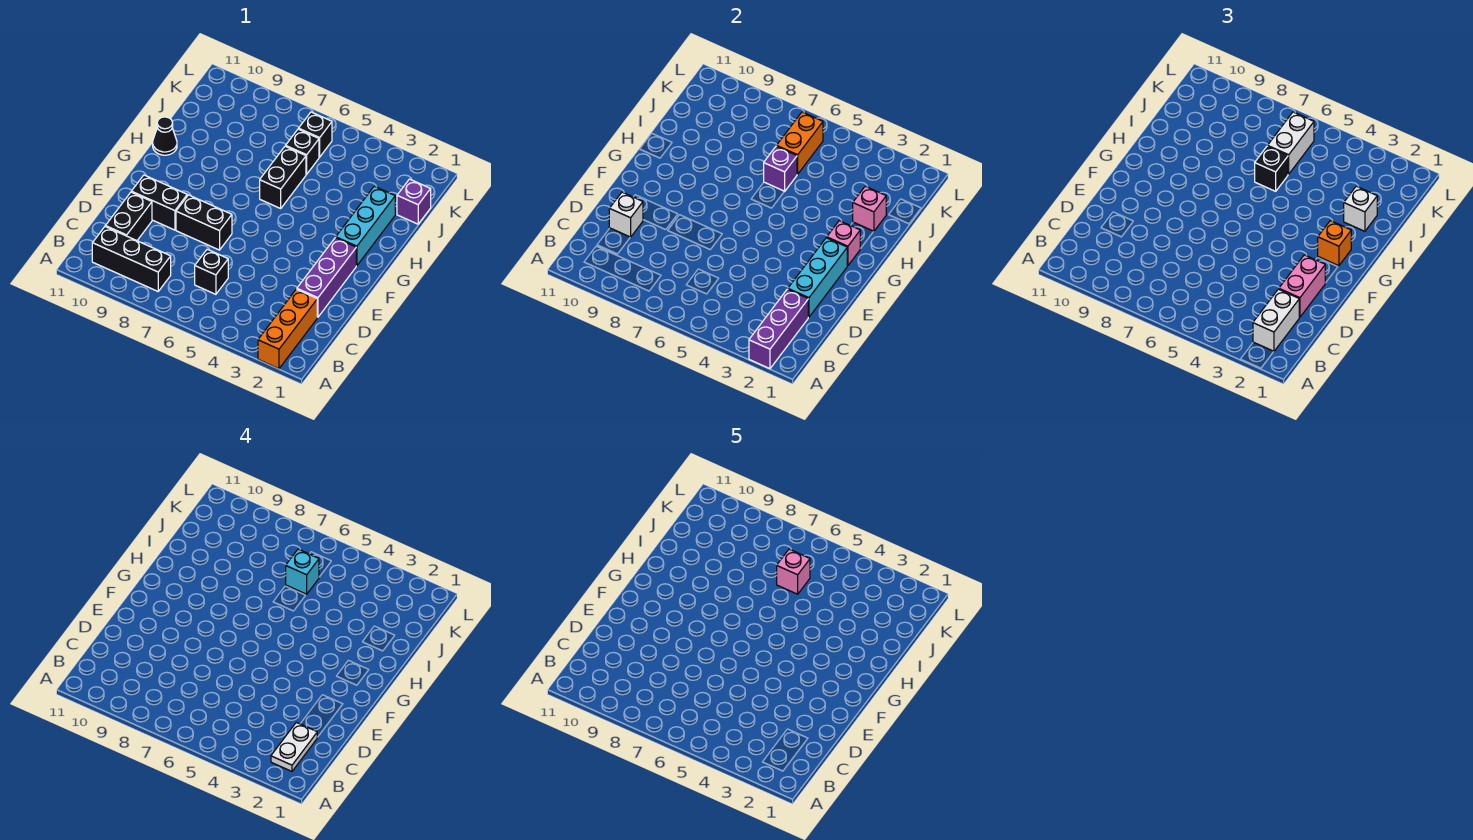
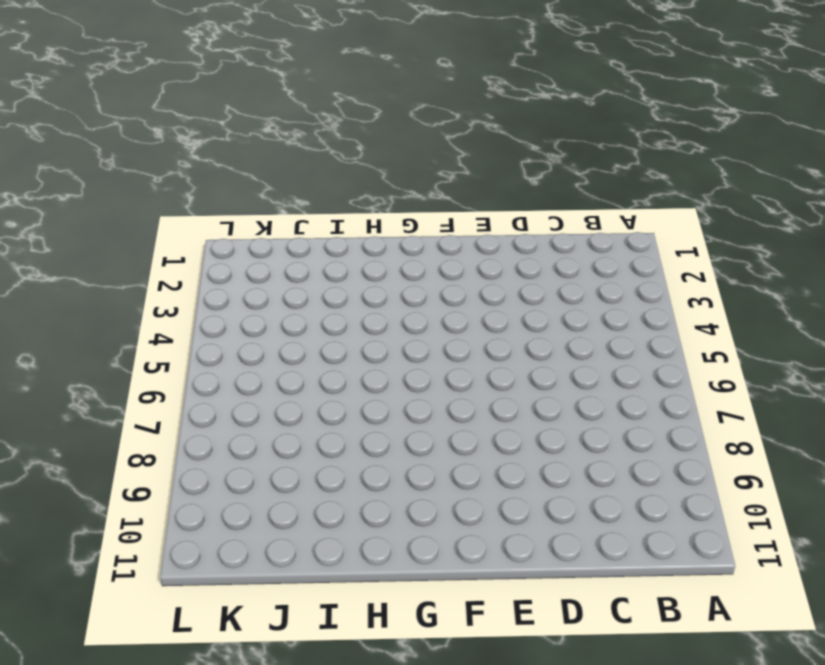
none -> orange 1x3 brick [258,289,317,369]
none -> black 1x3 brick [92,227,171,291]
none -> black 1x1 brick [195,249,228,294]

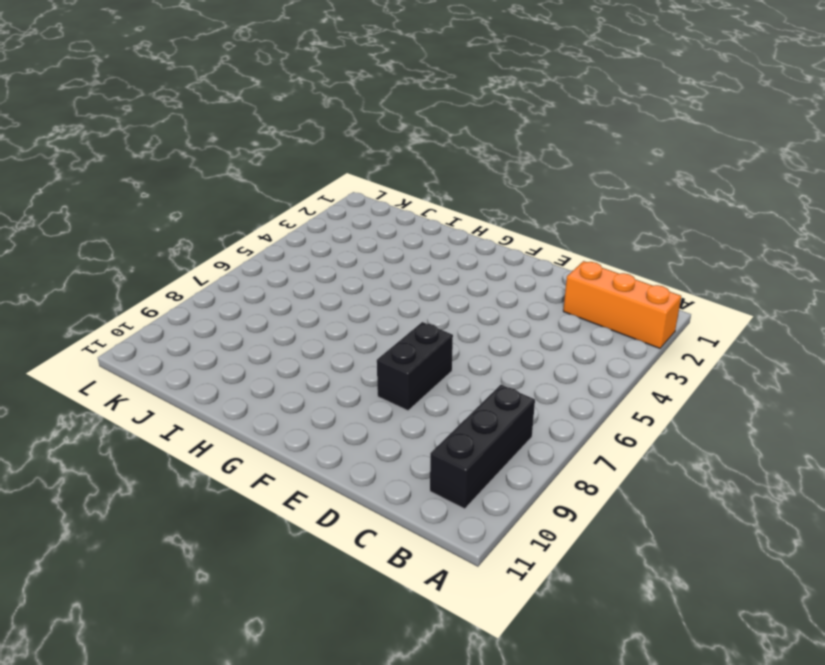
none -> black 1x1 brick [195,249,228,294]
none -> black 1x2 brick [105,192,152,241]
none -> purple 1x3 brick [297,238,356,317]

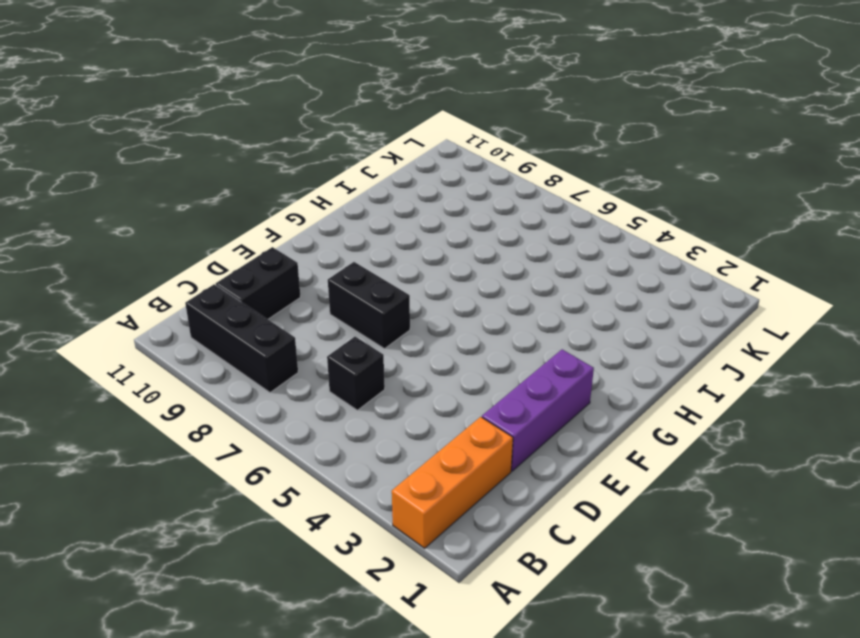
none -> black 1x2 brick [131,175,187,230]
none -> cyan 1x3 brick [336,186,395,266]
none -> black 1x2 brick [260,146,306,208]

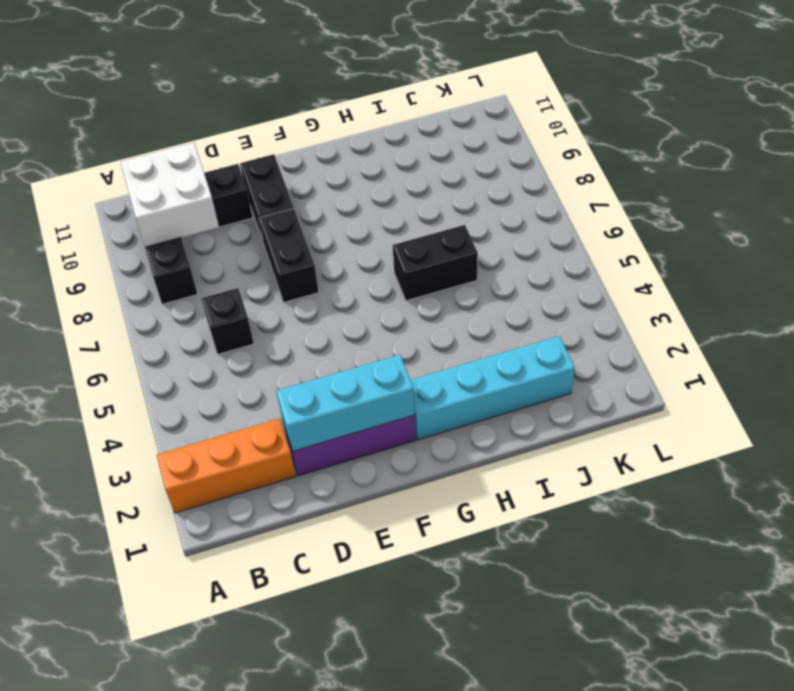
white 2x2 brick [121,143,219,247] -> none
cyan 1x4 brick [410,336,575,440] -> cyan 1x3 brick [336,186,395,266]
none -> black 1x1 cone [153,117,177,155]
none -> purple 1x1 brick [397,179,431,224]
none -> black 1x1 brick [286,129,319,174]

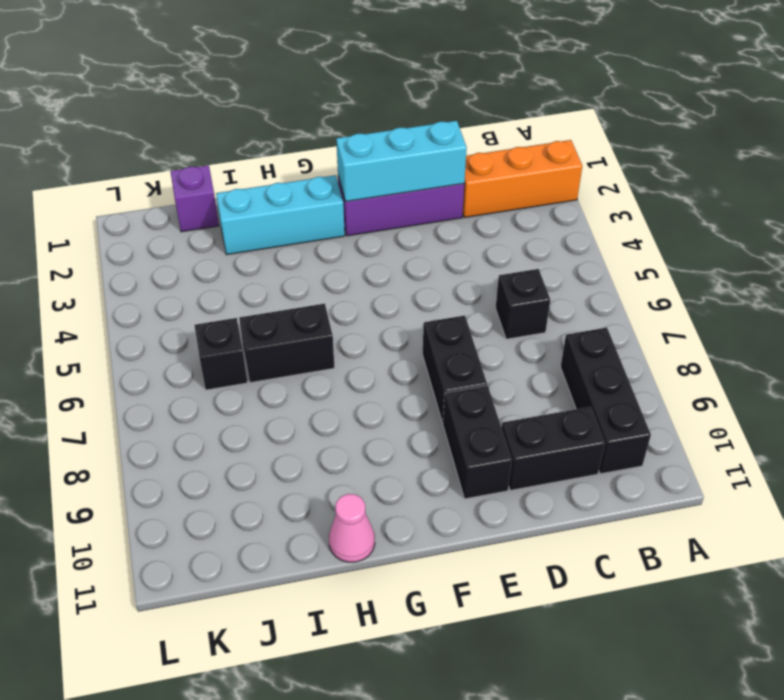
pink 1x1 cone [329,494,375,562] -> black 1x1 cone [153,117,177,155]
none -> black 1x1 brick [299,112,332,157]
none -> purple 1x3 brick [749,289,808,369]
none -> white 1x1 brick [609,192,643,237]

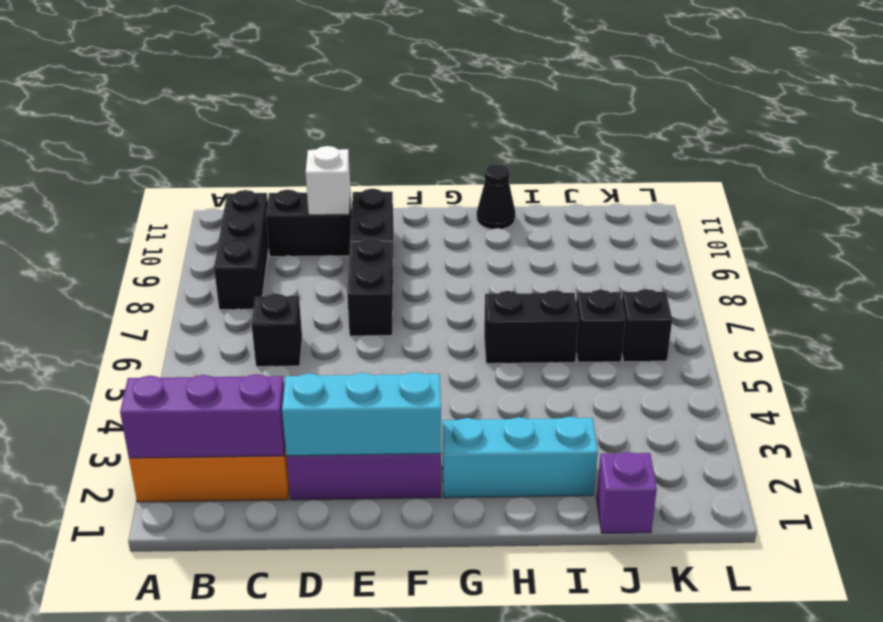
none -> pink 1x1 brick [827,221,860,266]
none -> pink 1x1 brick [853,186,886,232]
none -> purple 1x1 brick [764,146,797,191]

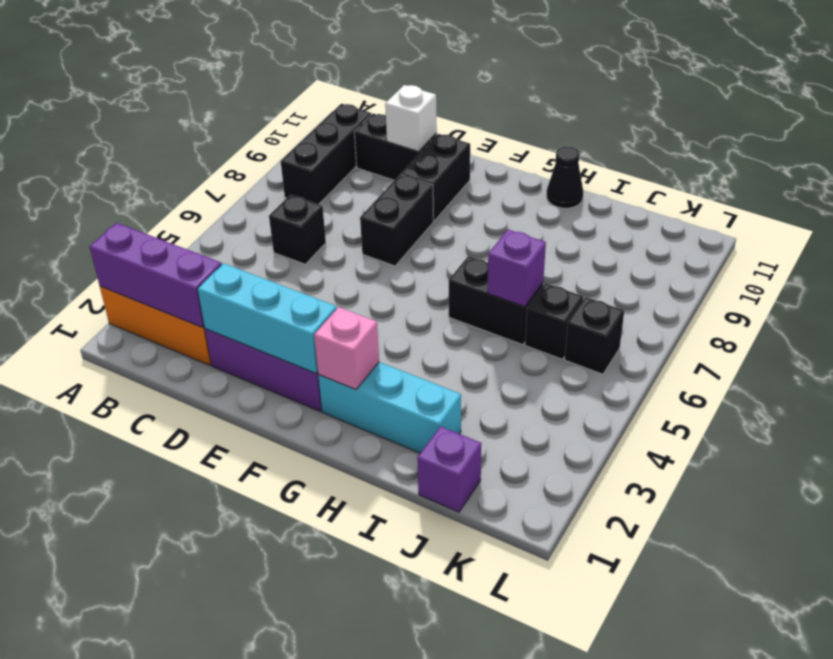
none -> pink 1x1 brick [853,186,886,232]
none -> orange 1x2 brick [777,112,823,174]
none -> white 1x2 brick [1253,289,1299,351]

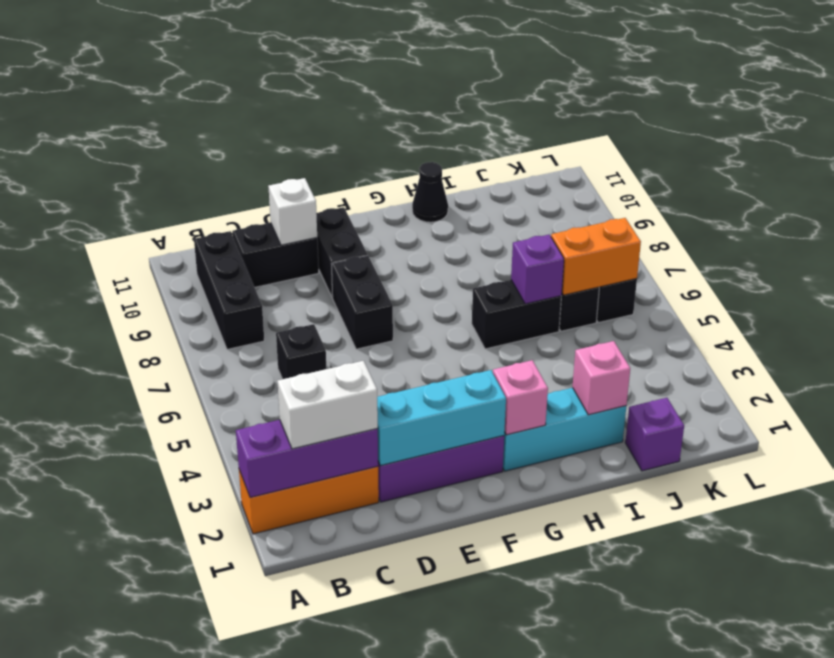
none -> pink 1x2 brick [1279,255,1325,317]
none -> orange 1x1 brick [1318,221,1351,266]
none -> white 1x1 brick [1344,186,1377,231]

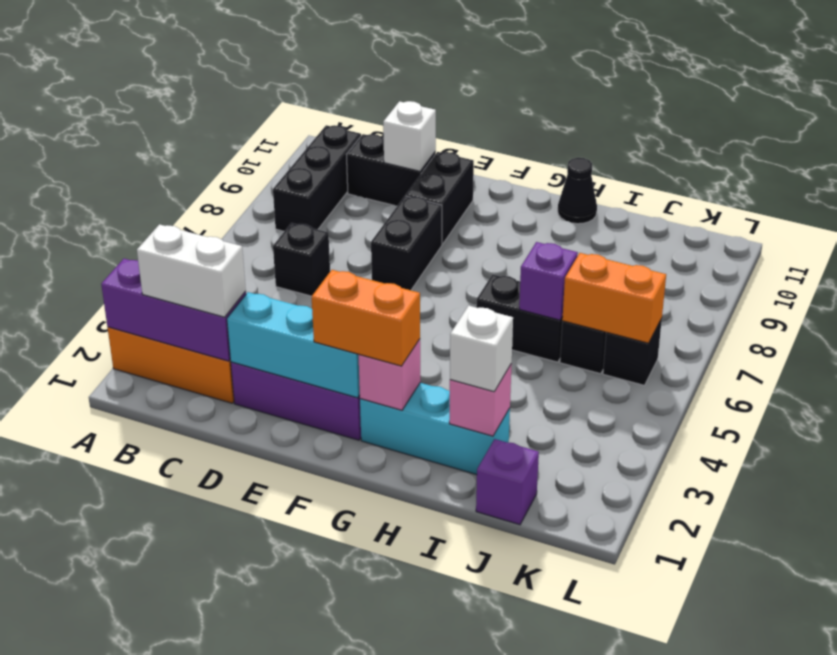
orange 1x2 brick [312,270,420,366] -> orange 1x1 brick [1318,221,1351,266]
none -> pink 1x2 brick [1279,255,1325,317]
none -> black 1x1 brick [1255,146,1288,191]
none -> white 1x2 brick [1268,112,1314,174]

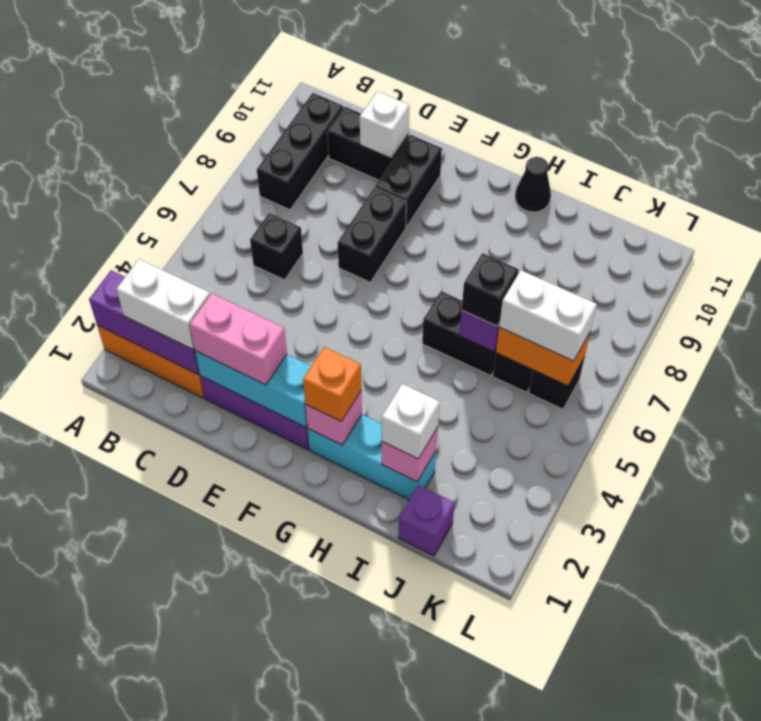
none -> white 1x2 plate [271,722,317,771]
none -> cyan 1x1 brick [286,549,319,594]
none -> pink 1x1 brick [777,549,810,594]

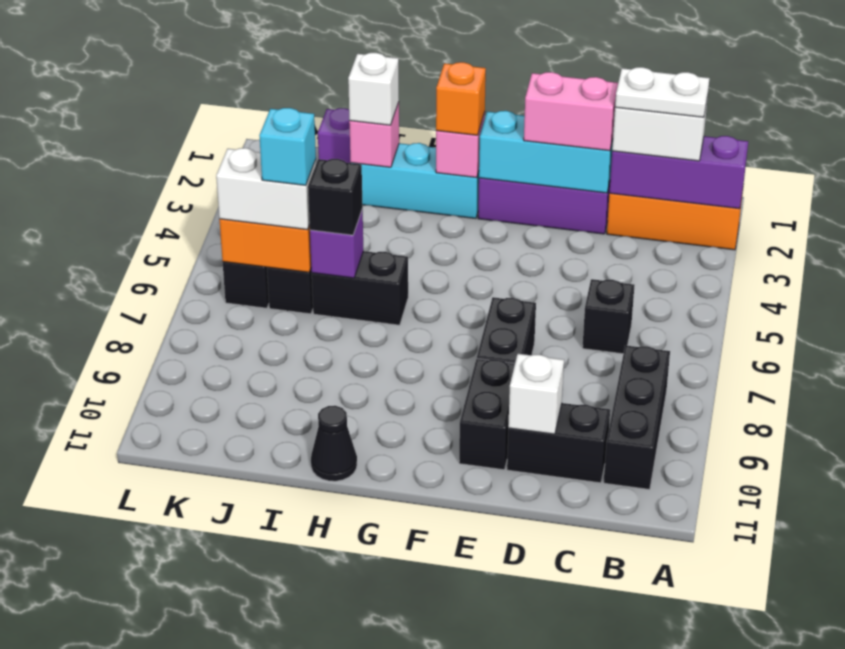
none -> pink 1x1 brick [777,549,810,594]

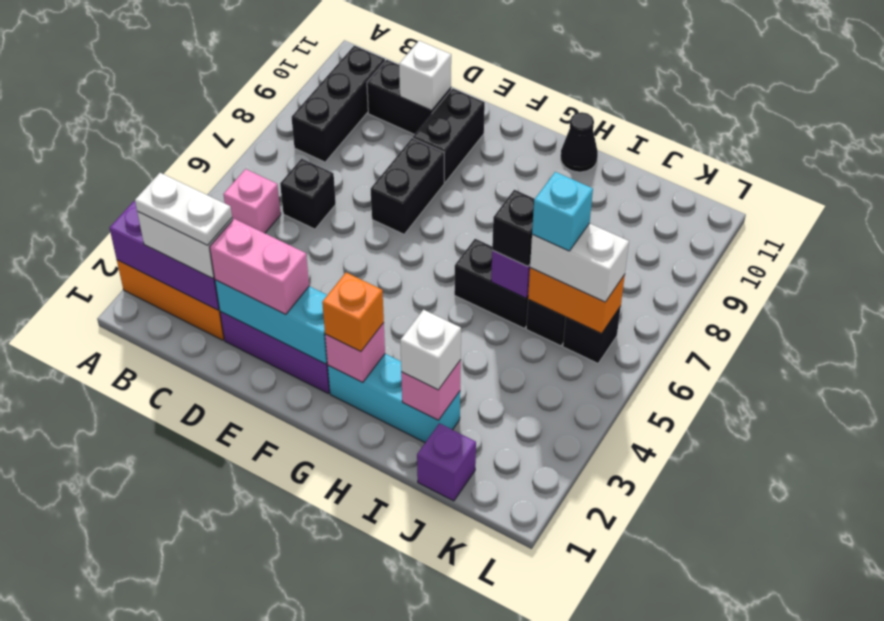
pink 1x1 brick [223,169,281,233] -> pink 1x1 brick moved to [777,549,810,594]

